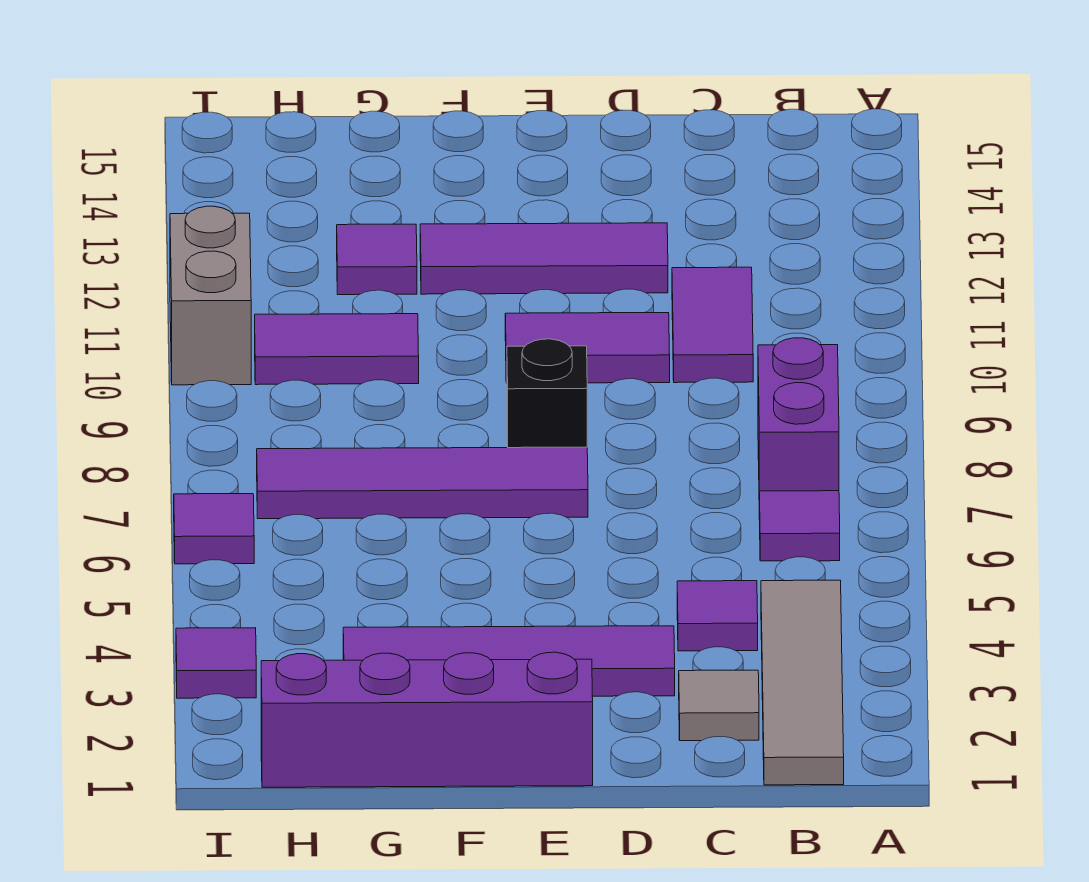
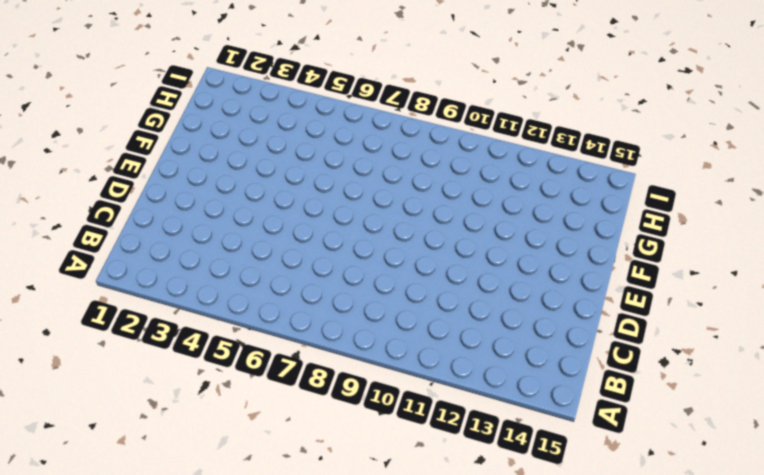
none -> grey 1x4 tile [761,580,844,785]
none -> purple 1x1 tile [759,491,840,561]
none -> purple 1x2 brick [758,338,839,491]

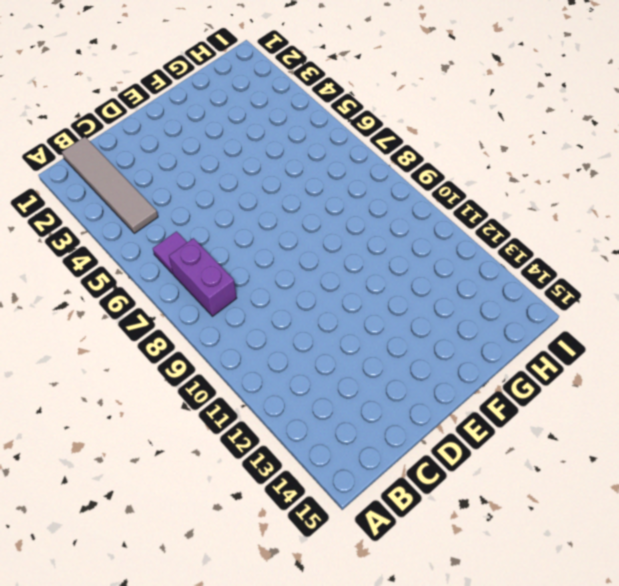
none -> grey 1x1 tile [679,670,759,741]
none -> purple 1x1 tile [677,581,758,651]
none -> purple 1x2 tile [672,267,753,383]

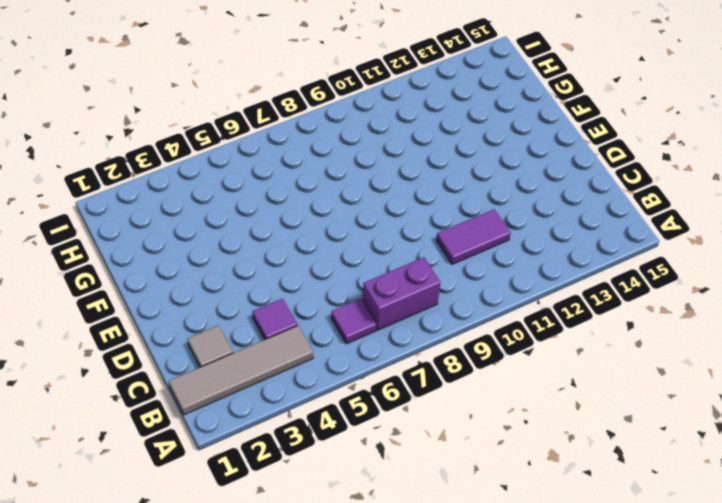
none -> purple 1x4 tile [343,626,675,696]
none -> purple 1x2 tile [505,313,670,383]
none -> purple 1x3 tile [420,223,668,294]

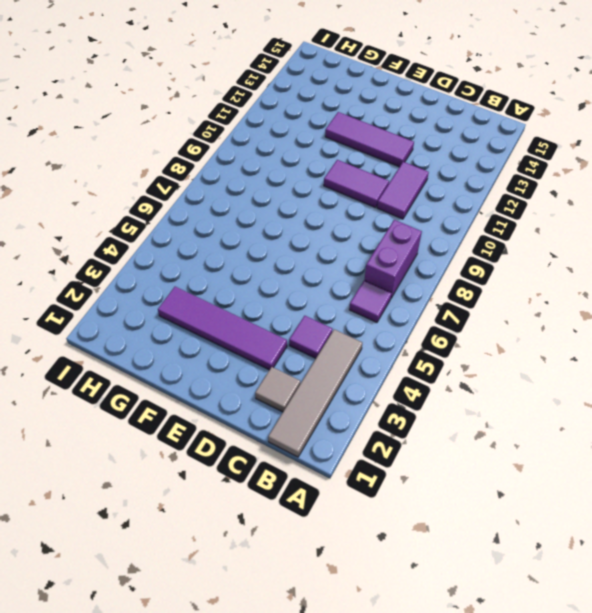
none -> purple 1x4 brick [261,652,593,787]
none -> purple 1x4 tile [257,447,588,519]
none -> black 1x1 brick [507,339,587,448]

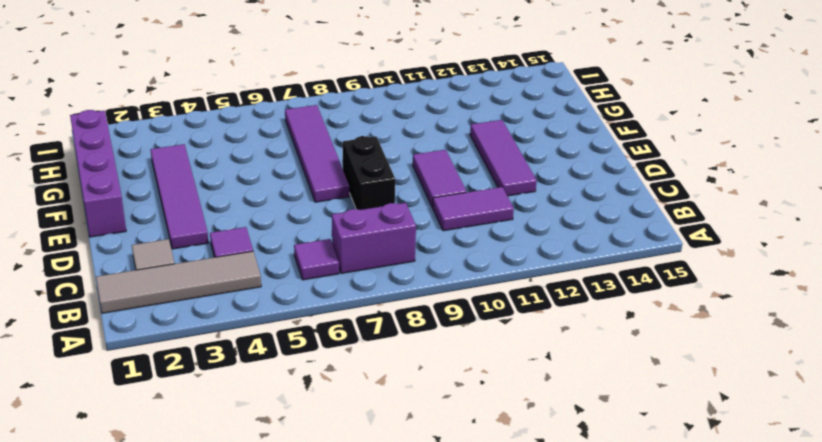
black 1x2 brick [343,136,395,210] -> black 1x1 brick [507,339,587,448]
none -> purple 1x2 tile [255,314,419,385]
none -> purple 1x1 tile [337,224,417,295]
none -> purple 1x1 tile [176,628,256,698]

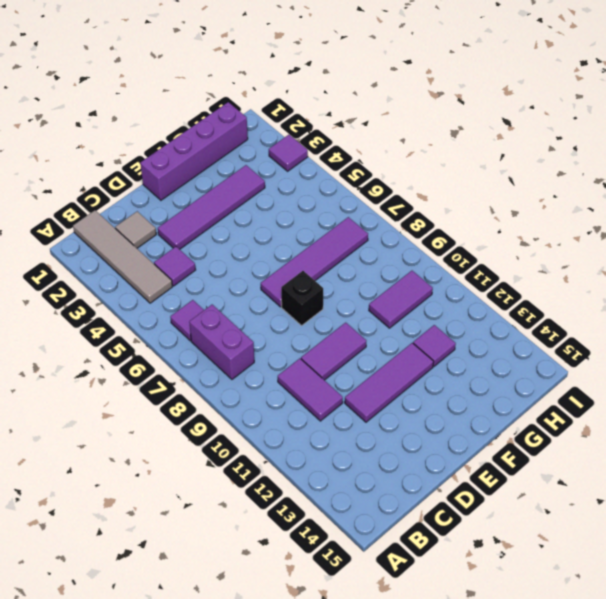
none -> purple 1x1 tile [174,494,254,564]
none -> grey 1x2 brick [170,206,251,385]

